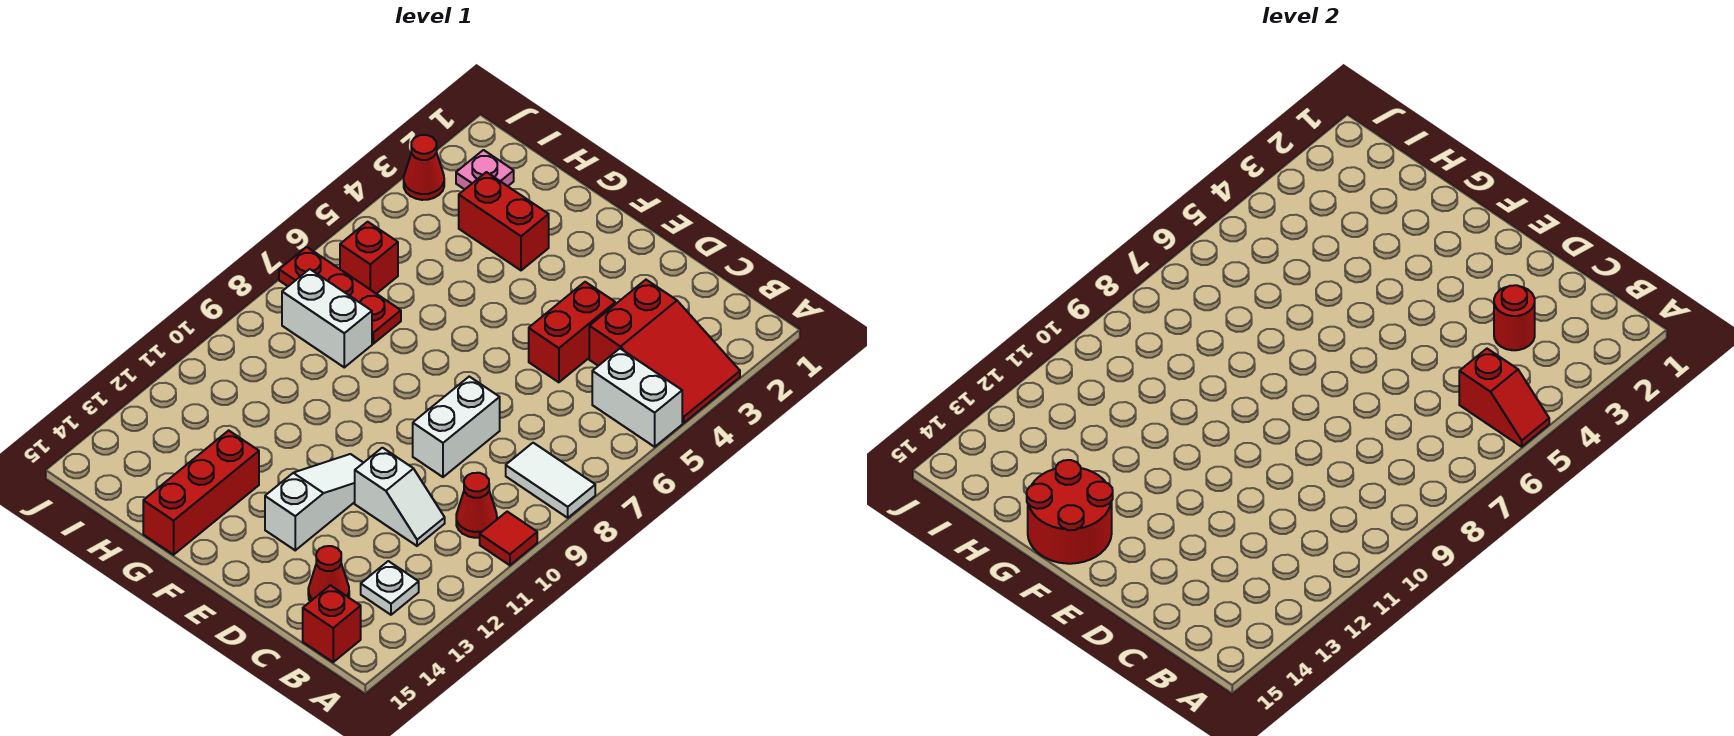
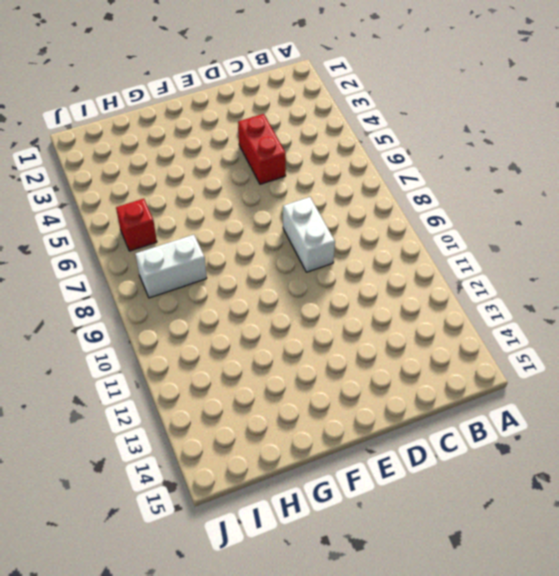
none -> red 2x3 slope [589,280,740,423]
none -> white 1x2 brick [592,349,682,447]
none -> white 1x2 tile [506,443,595,518]

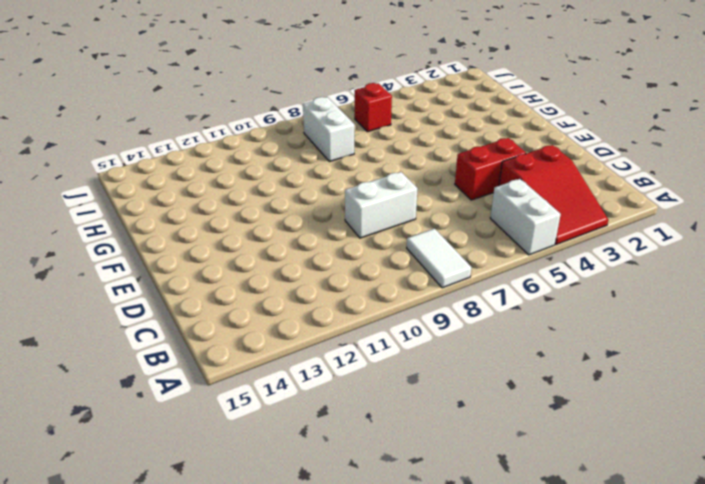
none -> red 1x1 tile [480,512,537,565]
none -> red 1x1 cone [456,473,497,538]
none -> white 1x1 plate [361,561,419,615]

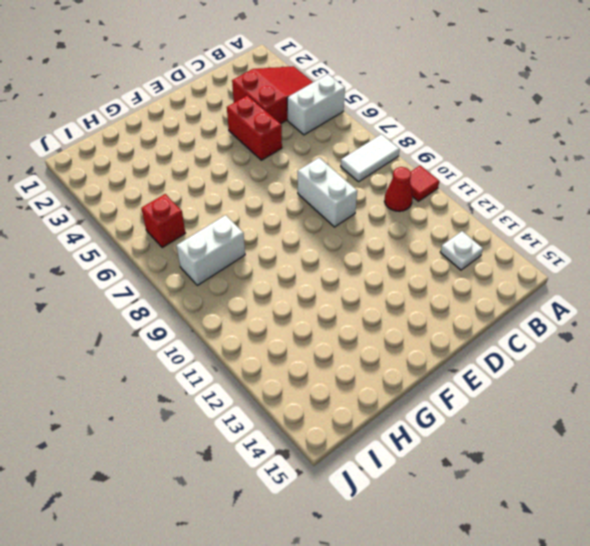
none -> red 1x1 brick [303,585,361,662]
none -> white 1x2 slope [355,448,445,546]
none -> red 1x1 cone [308,546,349,601]

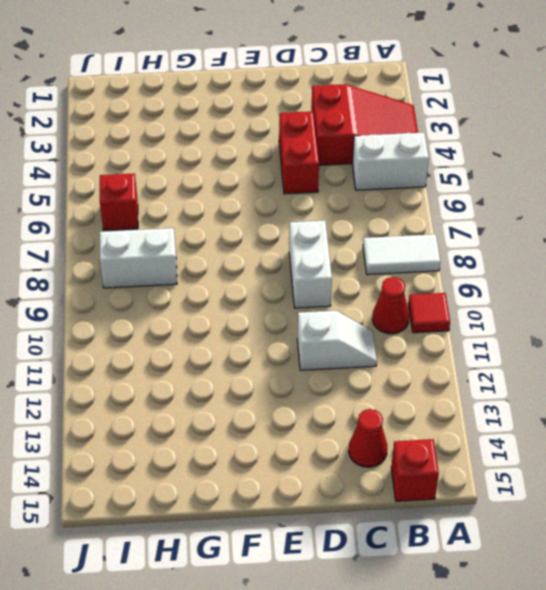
none -> white 1x1 plate [361,561,419,615]
none -> white 1x3 slope [265,454,363,550]
none -> red 1x2 brick [459,172,549,270]

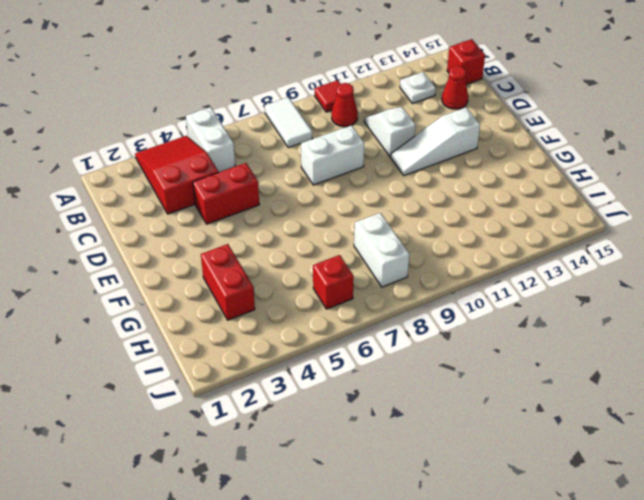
none -> red 1x3 brick [143,430,259,555]
none -> red 1x3 plate [279,247,401,344]
none -> pink 1x1 plate [456,150,514,190]

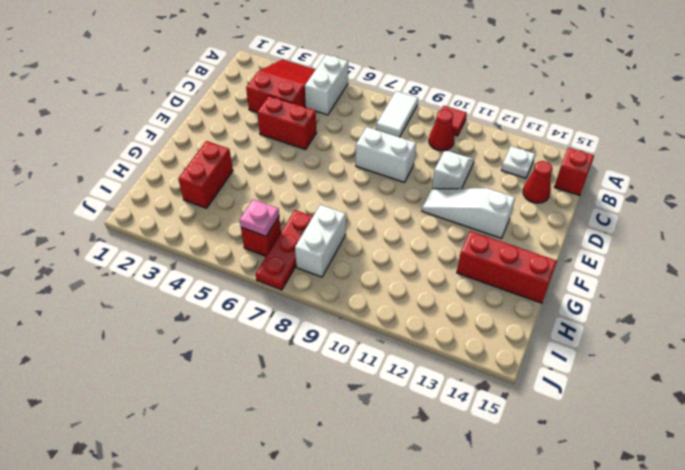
pink 1x1 plate [240,199,279,236] -> pink 1x1 plate moved to [456,150,514,190]
none -> red 1x1 cone [404,135,444,200]
none -> red 1x2 slope [1459,349,1549,447]
none -> red 1x1 round brick [1494,285,1535,350]

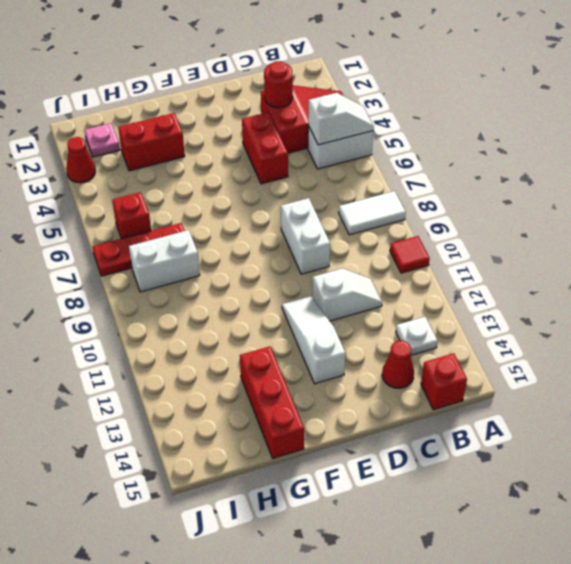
white 1x2 slope [308,93,374,145] -> red 1x2 slope [1459,349,1549,447]
none -> red 1x1 cone [456,473,497,538]
none -> red 2x2 round brick [1027,460,1113,564]

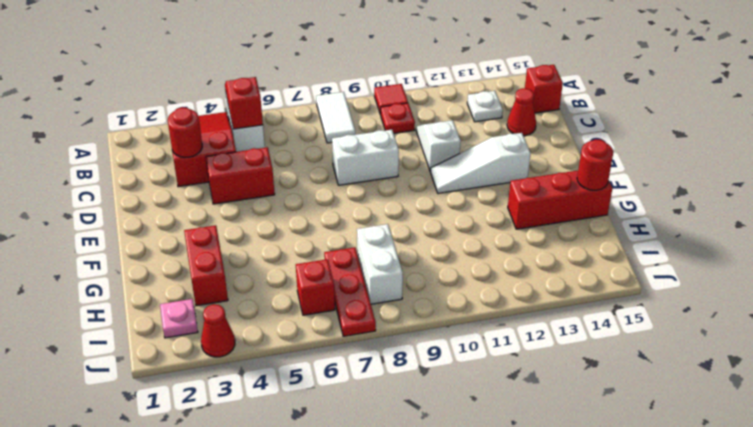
red 1x1 plate [380,103,415,133] -> red 1x1 cone [456,473,497,538]
red 1x1 round brick [577,139,613,190] -> red 2x2 round brick [1027,460,1113,564]

